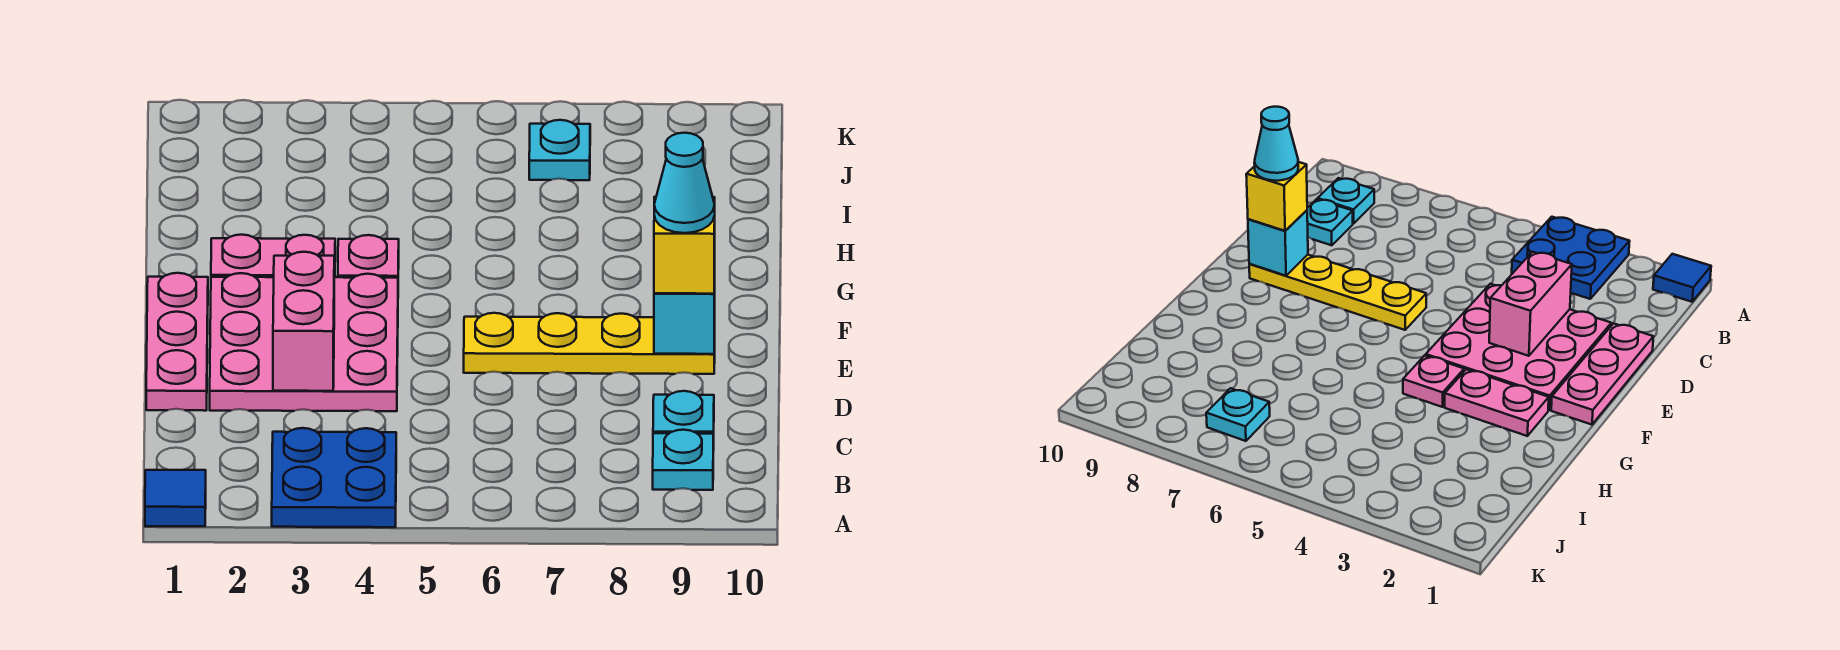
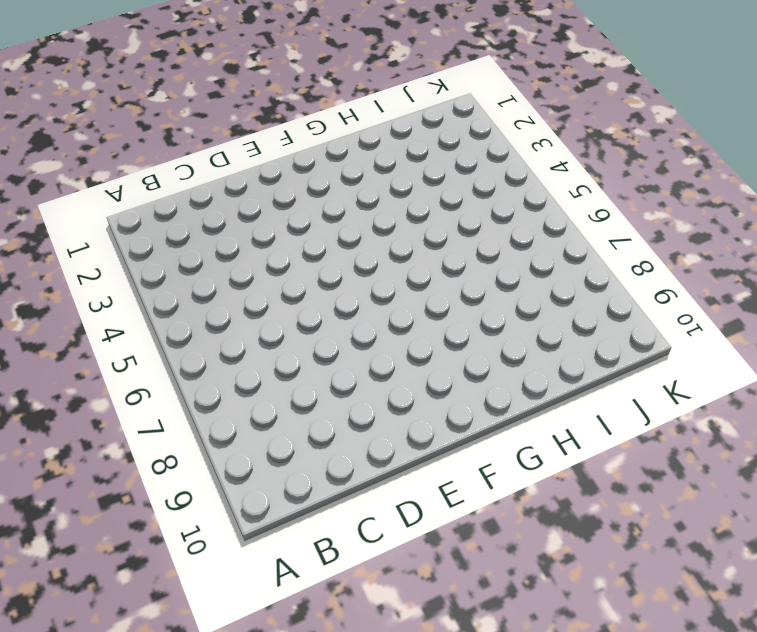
none -> blue 1x1 tile [145,470,206,526]
none -> blue 2x2 plate [272,428,396,527]
none -> cyan 1x1 plate [653,430,713,490]

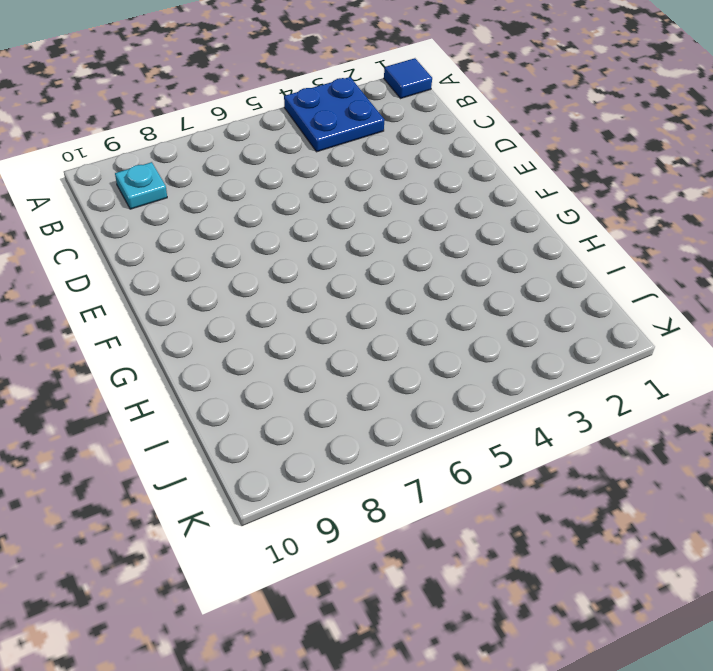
none -> cyan 1x1 plate [653,391,714,451]
none -> pink 1x3 plate [146,273,208,411]
none -> pink 3x3 plate [210,273,398,411]

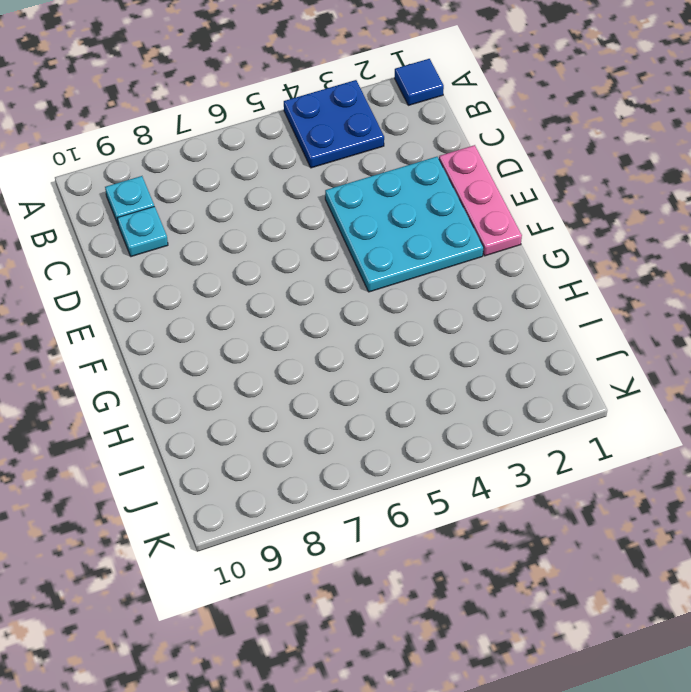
cyan 3x3 plate [325,157,484,292] -> pink 3x3 plate [210,273,398,411]
none -> yellow 1x4 plate [464,313,715,374]
none -> pink 1x2 plate [211,235,335,277]
none -> pink 1x1 plate [338,235,399,278]

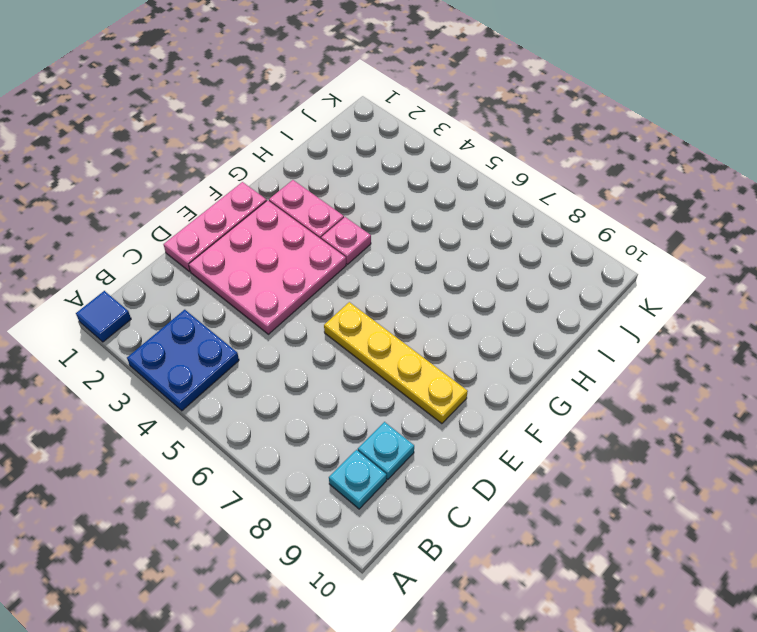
none -> cyan 1x1 plate [529,120,590,180]
none -> pink 1x2 brick [273,252,334,391]
none -> cyan 1x1 brick [654,284,715,354]

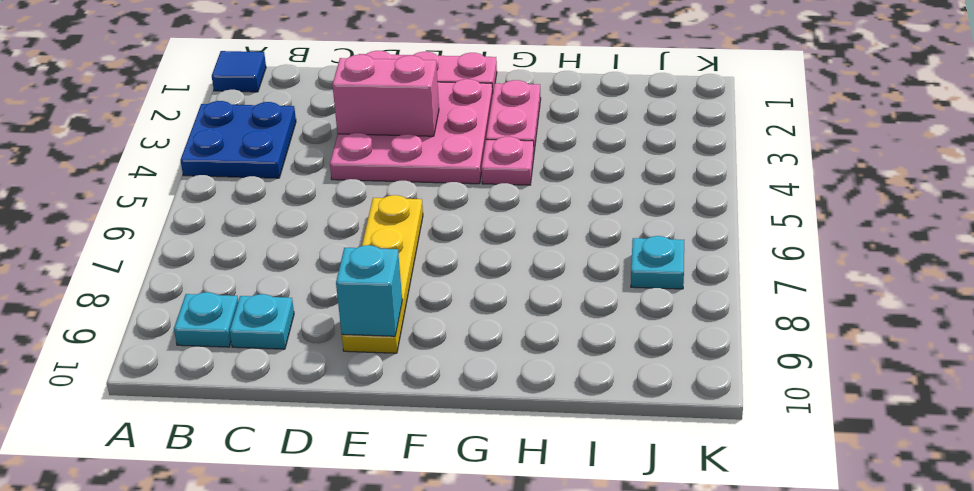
none -> yellow 1x1 brick [654,197,715,294]
none -> cyan 1x1 cone [654,133,715,233]

